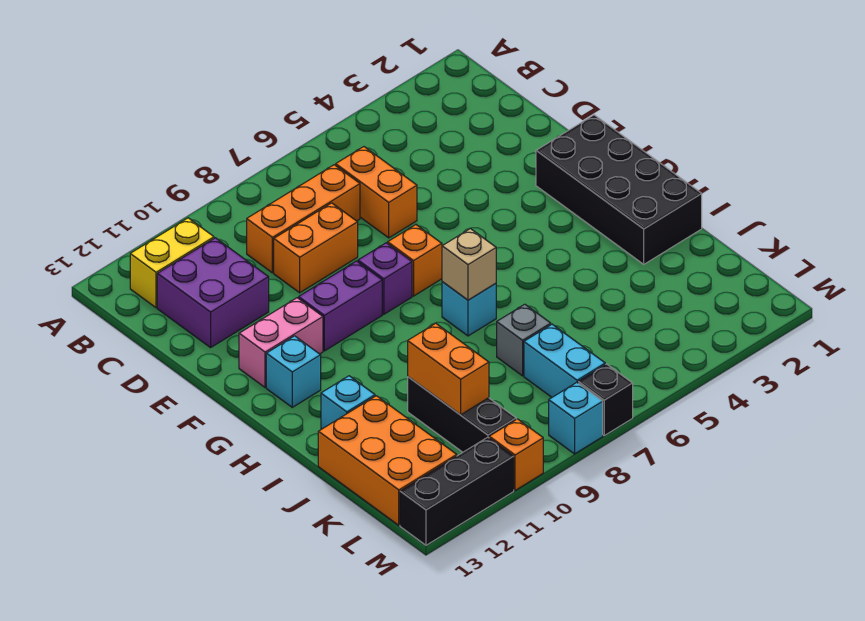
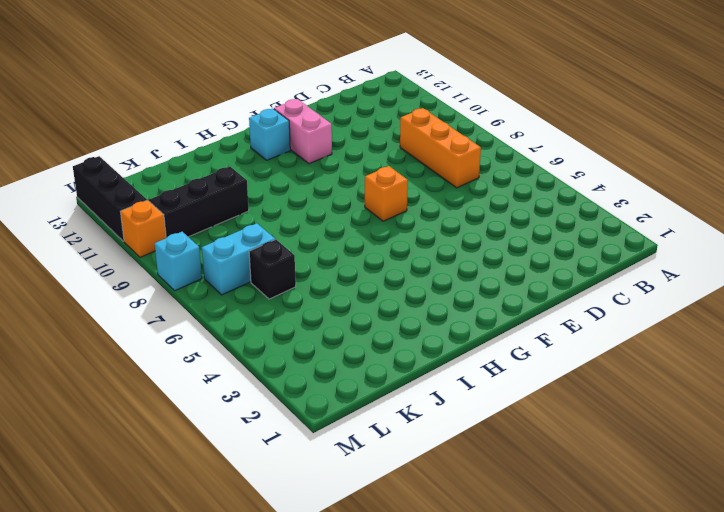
black 1x1 brick [249,240,296,299] -> black 1x1 brick moved to [578,364,633,435]
none -> yellow 1x2 brick [130,218,214,308]
none -> orange 1x2 brick [336,147,417,238]
none -> purple 2x2 brick [157,238,269,348]

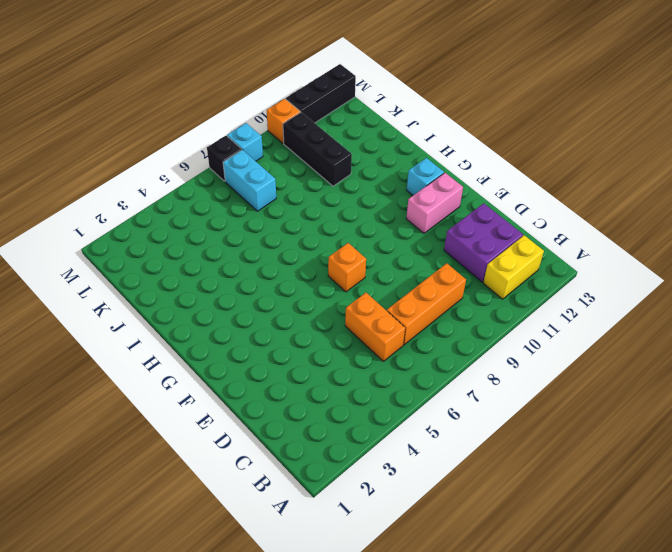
none -> orange 1x2 brick [274,203,358,293]
none -> black 2x4 brick [536,115,702,264]
none -> purple 1x1 brick [358,243,412,314]

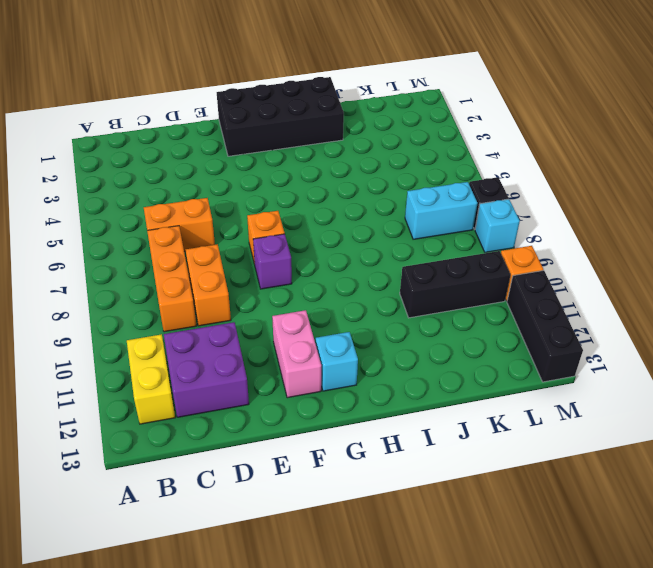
none -> purple 1x2 brick [299,261,382,351]
none -> cyan 1x1 brick [442,282,496,336]
none -> cyan 1x1 brick [321,376,375,429]

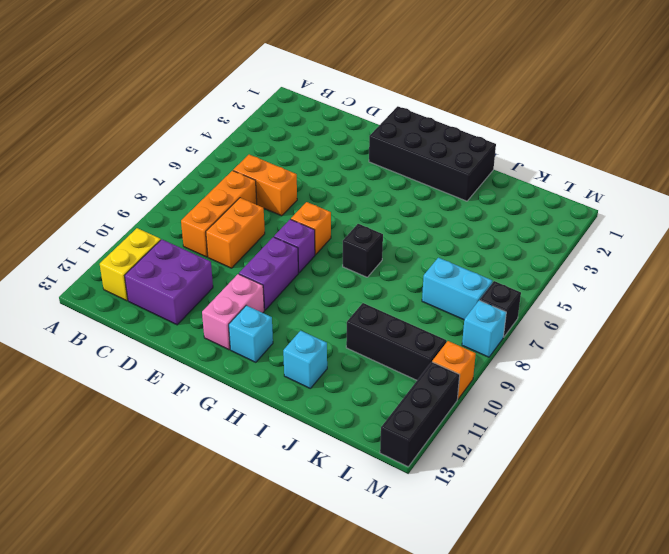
black 1x1 brick [343,224,383,277] -> cyan 1x1 brick [442,282,496,336]
none -> grey 1x1 brick [497,304,551,376]
none -> orange 2x3 brick [318,396,457,525]
none -> tan 1x1 brick [442,229,496,300]

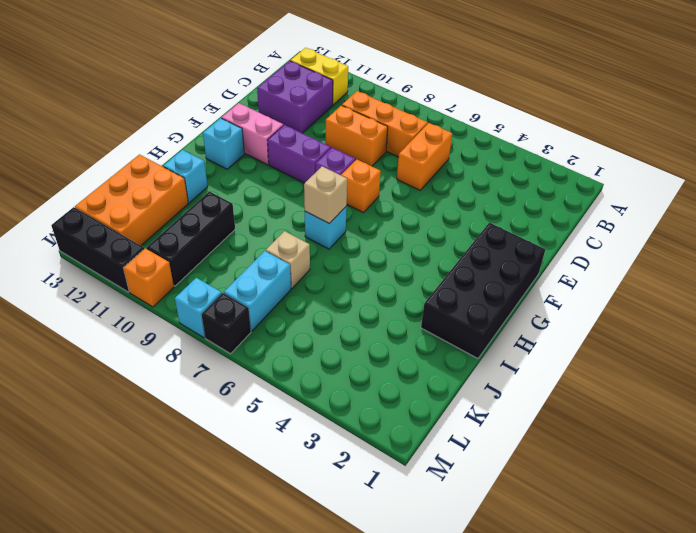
tan 1x1 brick [266,231,310,288] -> grey 1x1 brick [497,304,551,376]
none -> orange 1x2 brick [408,323,489,415]

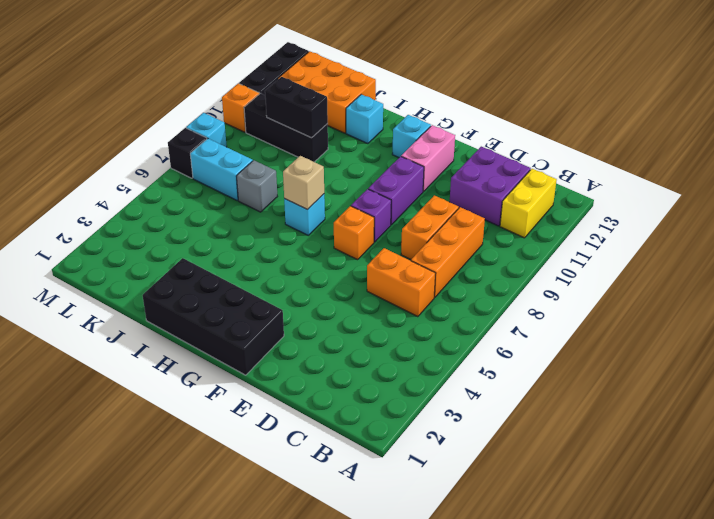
black 1x2 brick [265,77,328,138] -> orange 1x2 brick [408,323,489,415]

